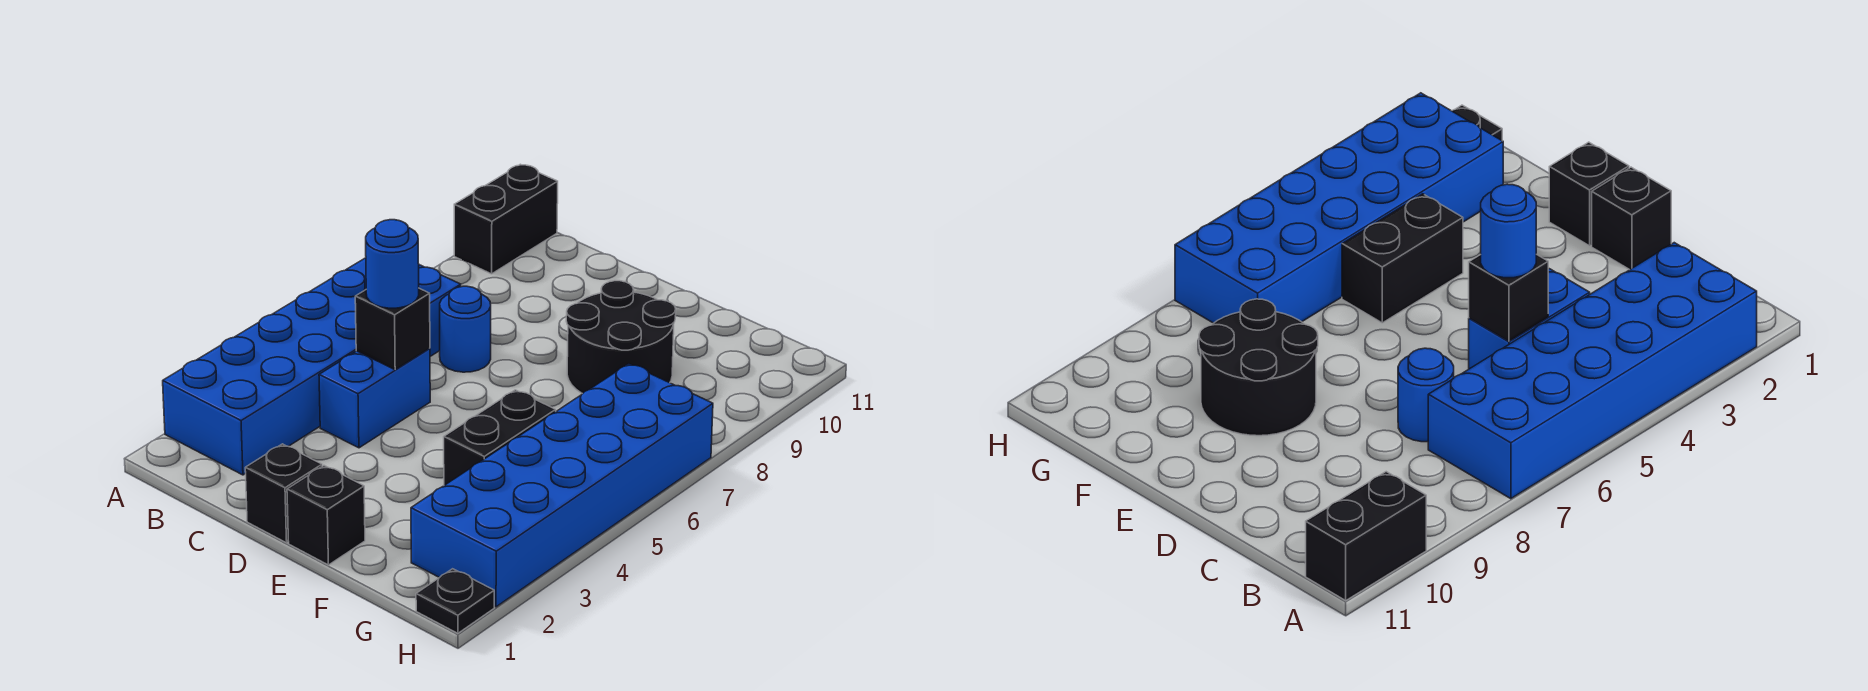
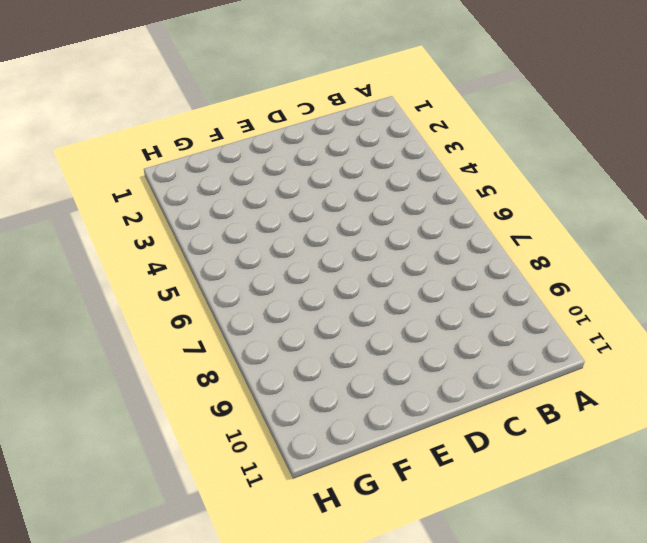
none -> blue 2x6 brick [163,258,461,475]
none -> black 1x2 brick [454,164,558,274]
none -> blue 1x2 brick [319,348,430,448]

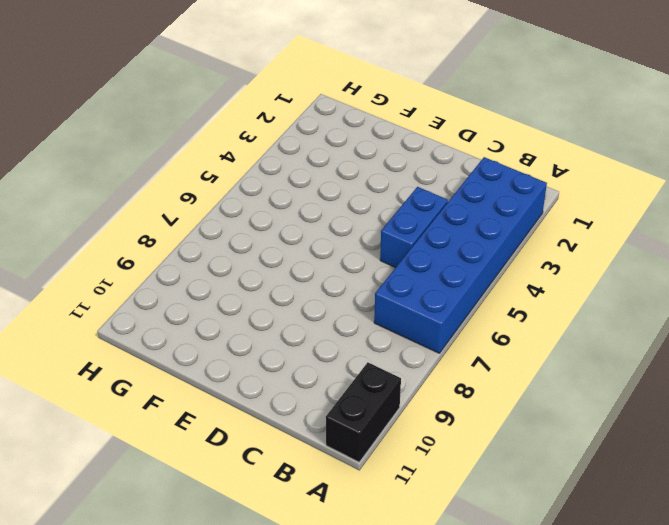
none -> blue 1x1 round brick [440,286,491,372]
none -> black 1x1 brick [245,444,322,543]
none -> black 1x1 brick [287,466,365,565]

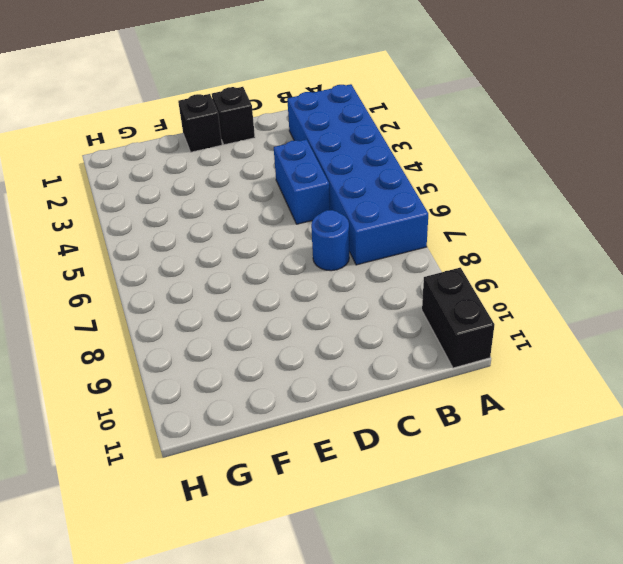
none -> black 2x2 round brick [566,281,676,394]
none -> black 1x2 brick [444,390,556,485]
none -> blue 2x6 brick [411,364,713,607]

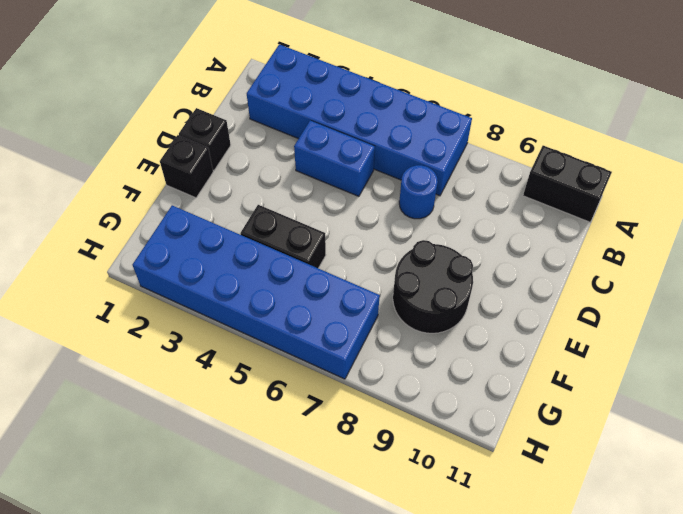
none -> black 1x1 plate [416,569,494,633]
none -> black 1x1 brick [355,288,430,370]
none -> blue 1x1 round brick [366,220,419,308]

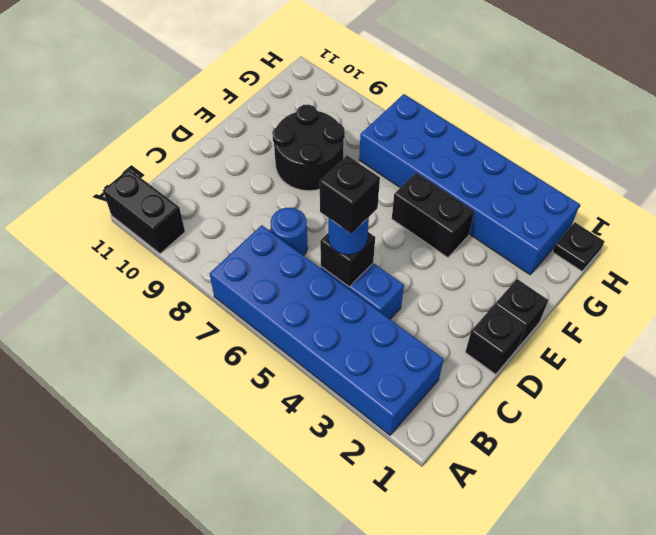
black 1x1 brick [320,156,380,234] -> none

